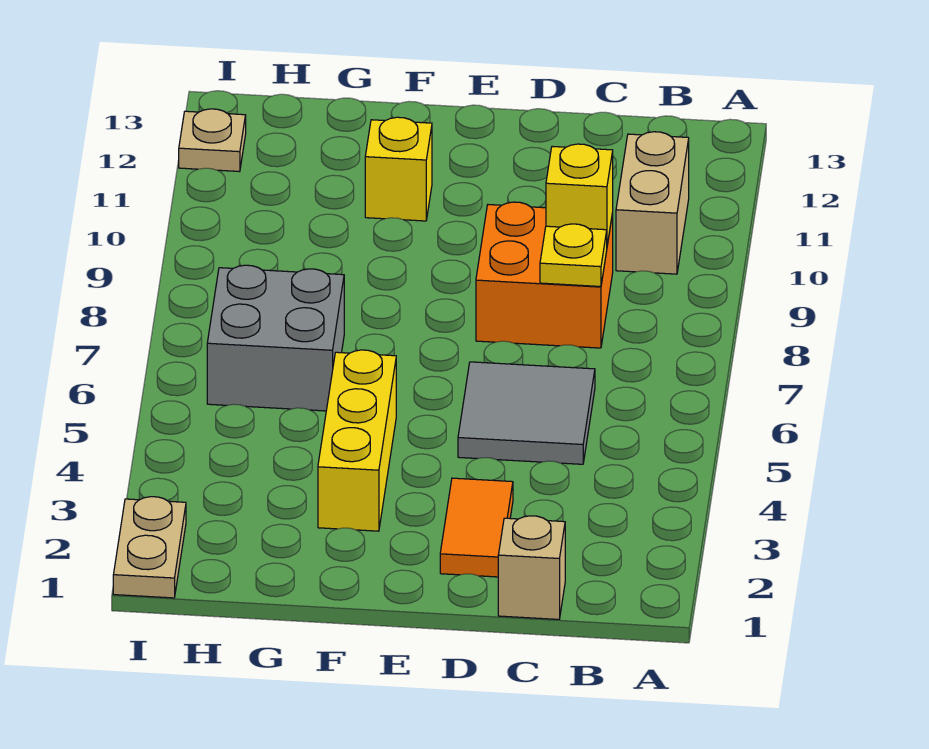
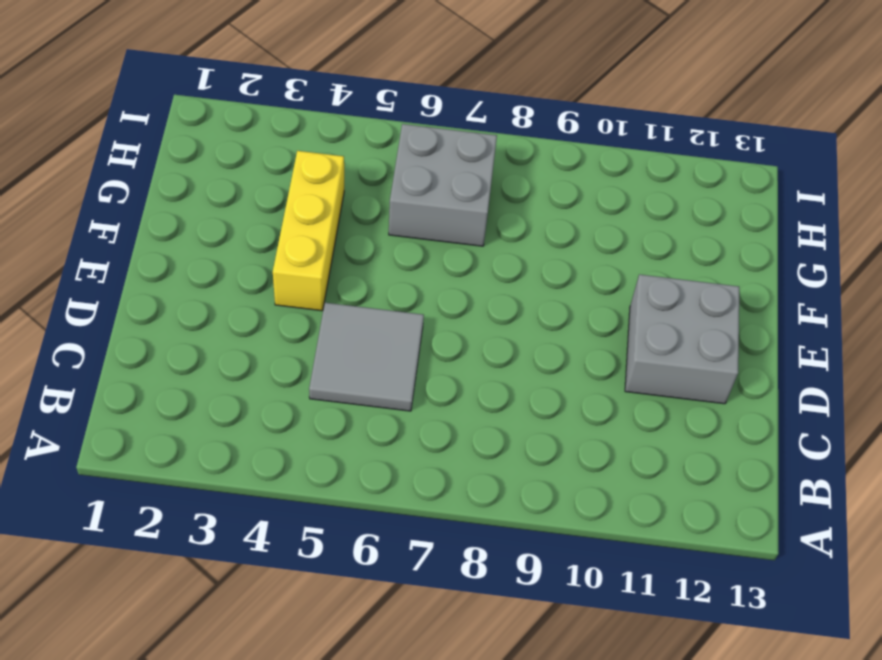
grey 2x2 brick [625,274,739,404] -> none
yellow 1x3 brick [273,151,344,311] -> yellow 1x3 brick turned to [318,350,396,531]
none -> tan 1x2 brick [616,132,689,274]
none -> tan 1x1 brick [498,516,565,619]
none -> orange 2x2 brick [476,202,613,348]

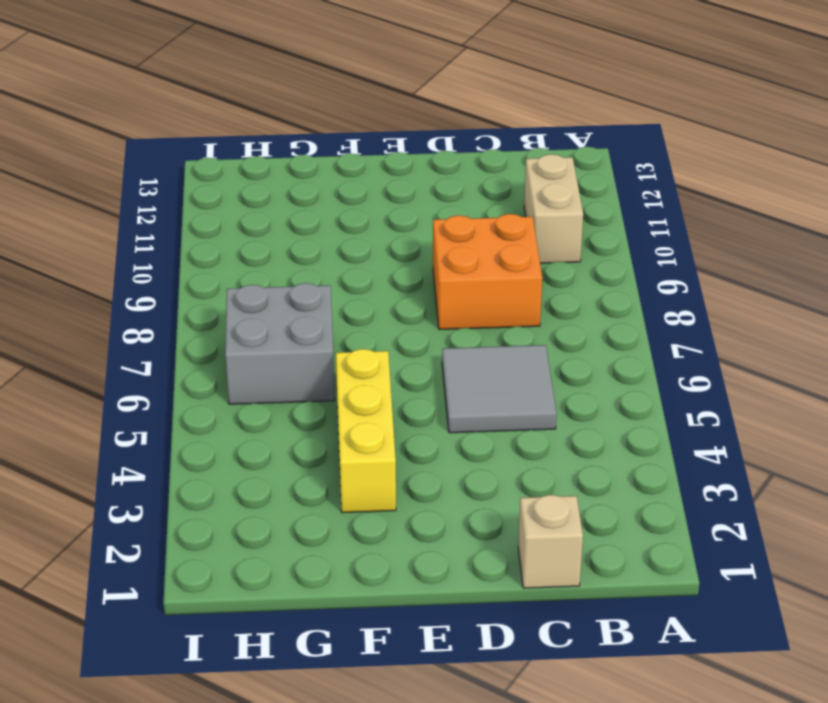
none -> orange 1x2 tile [440,478,513,577]
none -> yellow 1x1 brick [365,117,432,221]
none -> tan 1x2 plate [113,497,186,598]

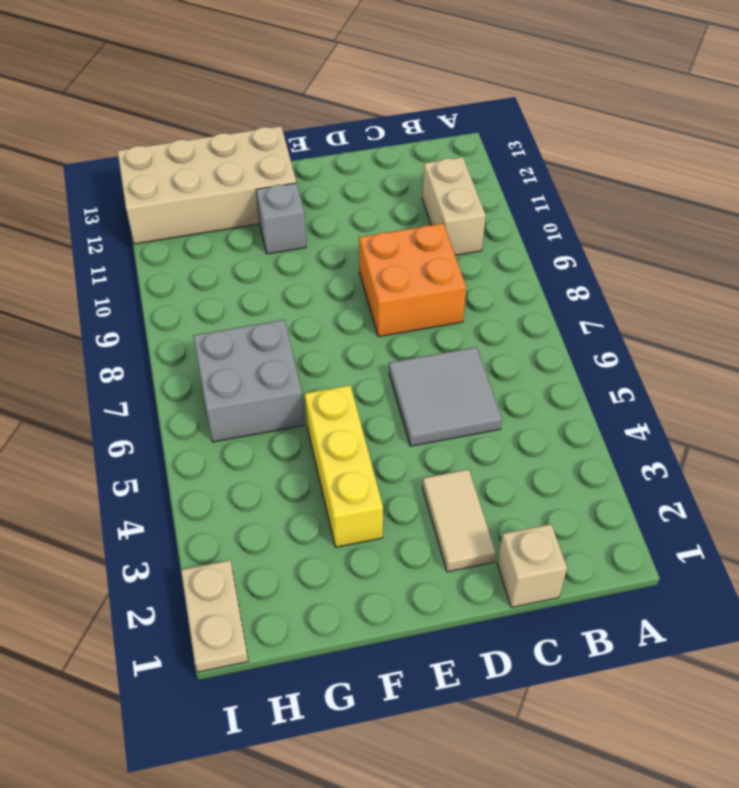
tan 1x2 tile [422,469,496,572] -> orange 1x2 tile [440,478,513,577]
grey 1x1 brick [256,183,306,254] -> yellow 1x1 brick [365,117,432,221]
tan 2x4 brick [118,126,296,244] -> tan 1x1 plate [179,109,246,172]
none -> yellow 1x1 plate [540,224,607,286]
none -> yellow 1x1 brick [546,144,613,245]

